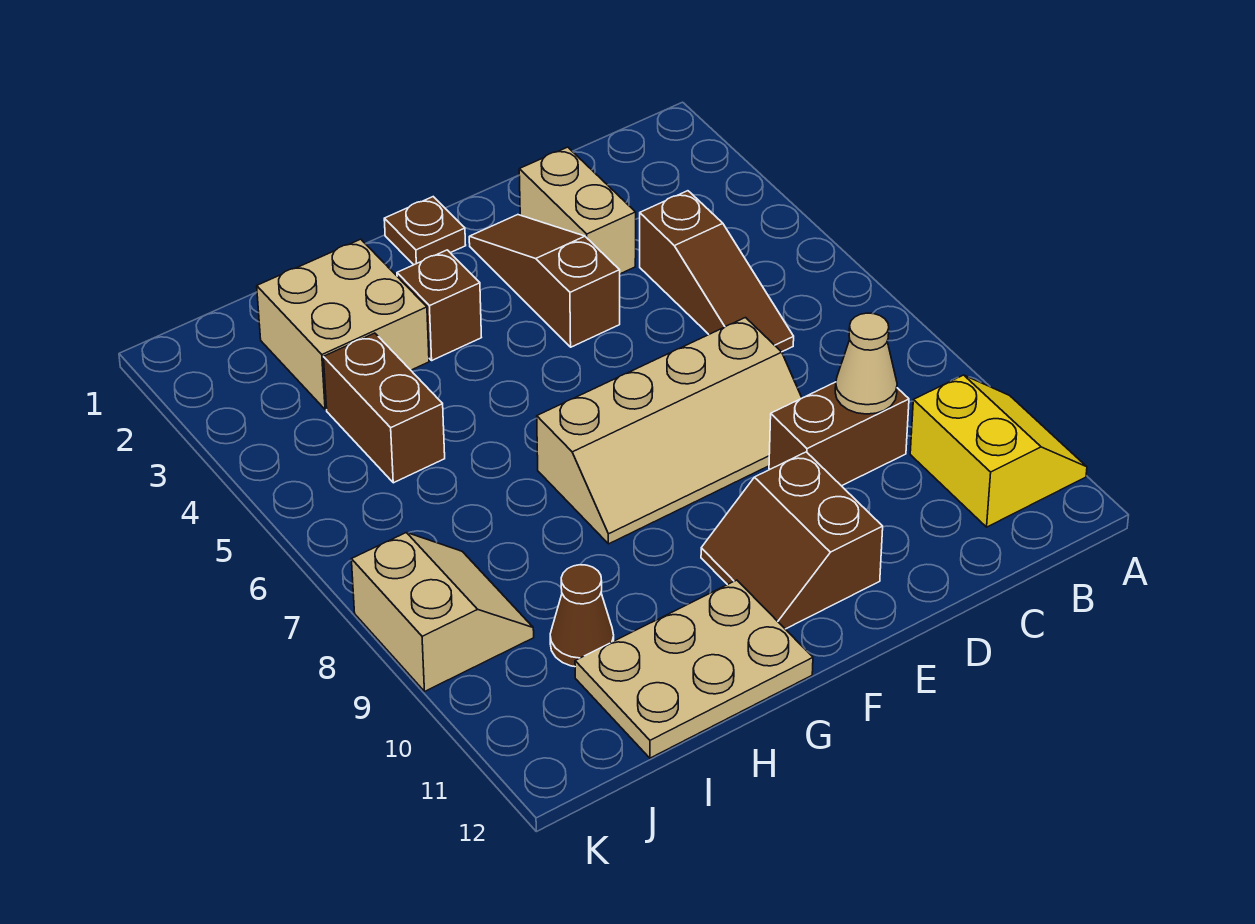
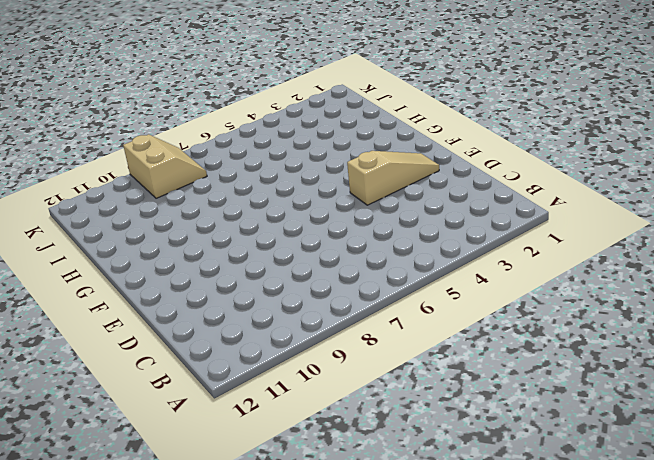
tan 1x3 slope [347,151,439,205] -> brown 1x3 slope [469,215,620,347]
tan 2x2 slope [123,134,207,198] -> tan 2x2 slope turned to [351,533,534,691]
none -> yellow 2x2 slope [910,375,1087,527]
none -> brown 1x3 slope [640,191,794,352]
none -> brown 1x2 brick [769,382,909,486]

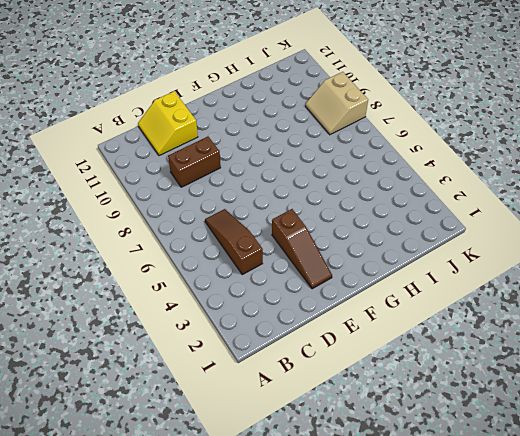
yellow 2x2 slope [138,91,198,156] -> yellow 2x2 slope moved to [910,375,1087,527]
none -> tan 1x2 brick [519,147,636,274]
none -> tan 2x4 slope [537,318,802,544]
none -> brown 2x2 slope [701,452,883,629]

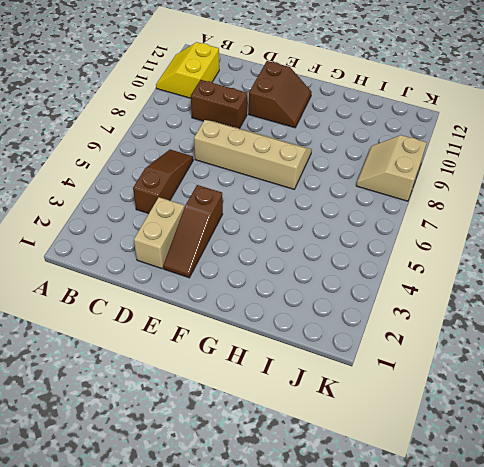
none -> brown 1x1 plate [384,197,466,265]
none -> brown 1x1 brick [397,250,481,360]
none -> tan 2x3 plate [575,580,813,758]

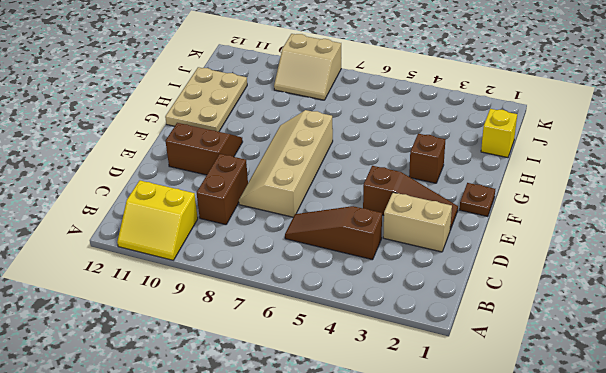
yellow 1x1 brick [481,109,517,158] -> none
none -> tan 2x2 brick [257,239,429,410]
none -> brown 1x2 brick [324,333,445,483]
none -> brown 1x1 cone [550,565,614,667]

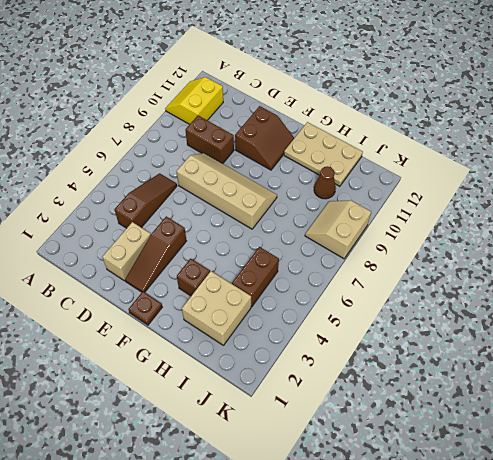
none -> tan 1x1 cone [835,313,897,414]

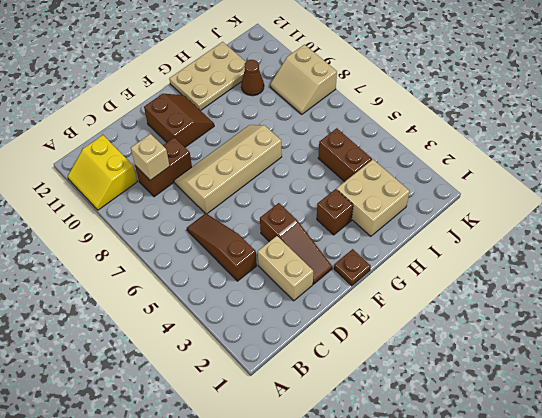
tan 1x1 brick [131,134,170,180] -> tan 1x1 cone [835,313,897,414]

